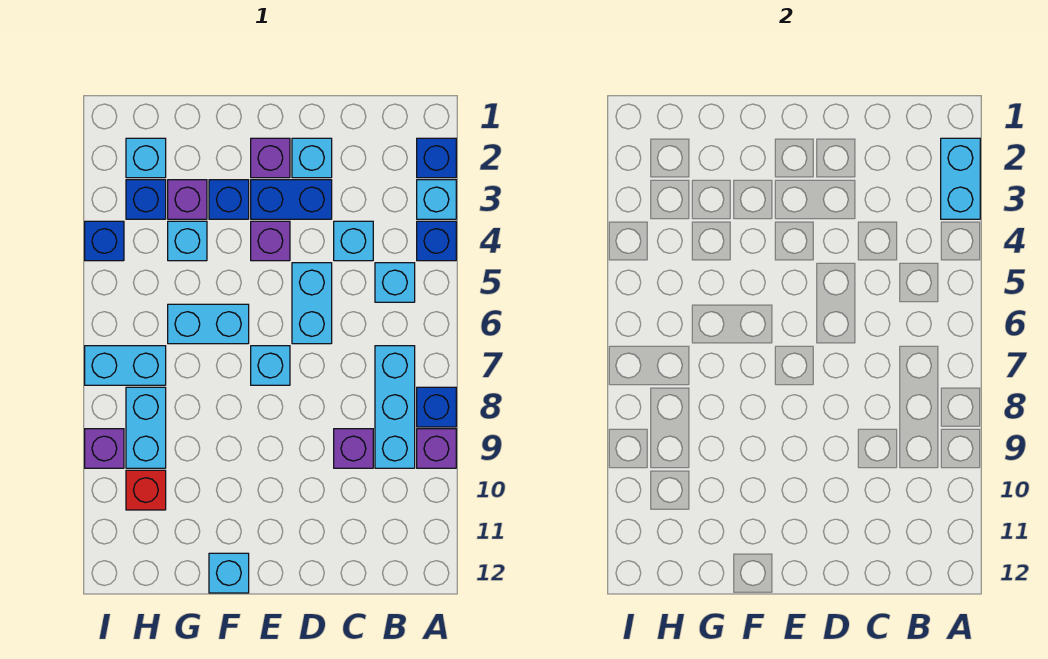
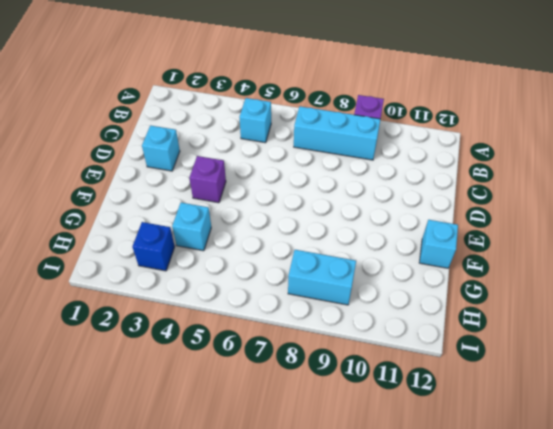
none -> blue 1x1 brick [417,138,456,178]
none -> cyan 1x1 brick [417,180,456,219]
none -> blue 1x1 brick [417,221,456,261]

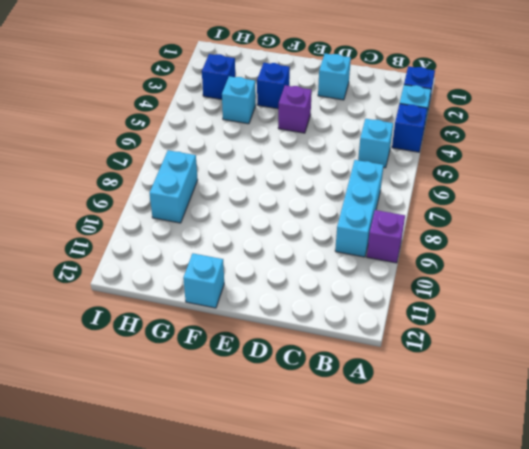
none -> blue 1x1 brick [417,387,456,427]
none -> cyan 1x1 brick [334,221,373,261]
none -> purple 1x1 brick [334,429,373,468]

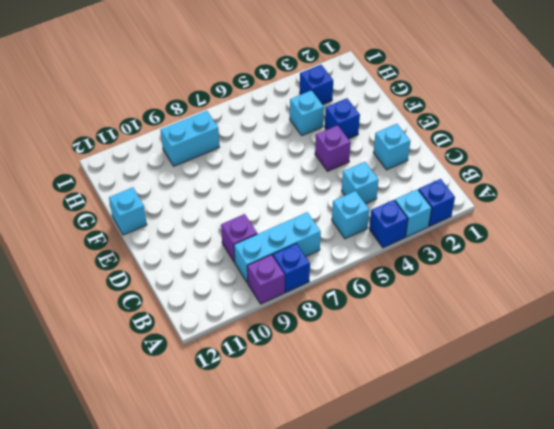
none -> blue 1x2 brick [251,180,332,219]
none -> cyan 1x2 brick [292,263,332,344]
none -> purple 1x1 brick [251,138,290,178]

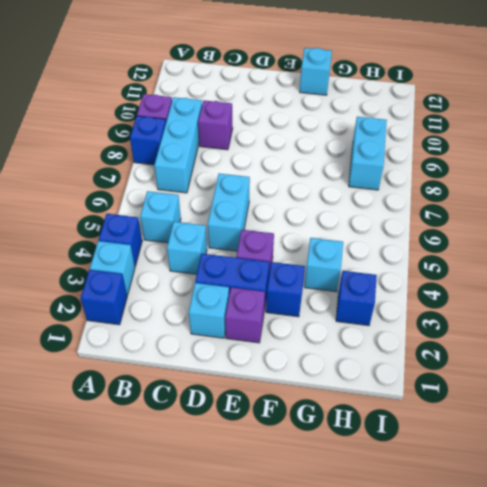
none -> cyan 1x1 brick [251,346,290,385]
none -> cyan 1x2 brick [168,304,249,344]
none -> purple 1x1 brick [168,180,207,219]

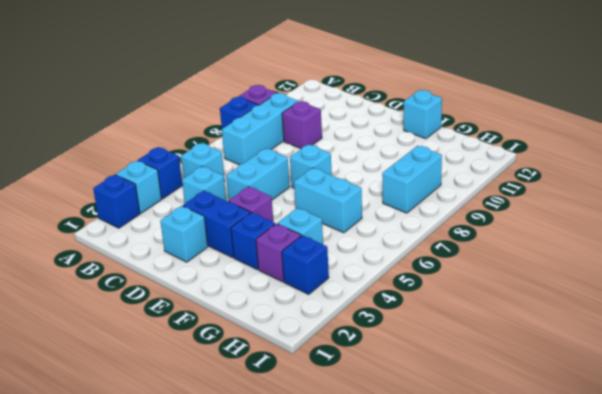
none -> purple 1x1 brick [251,138,290,178]
none -> cyan 1x1 brick [126,138,166,178]
none -> cyan 1x2 brick [85,346,166,385]

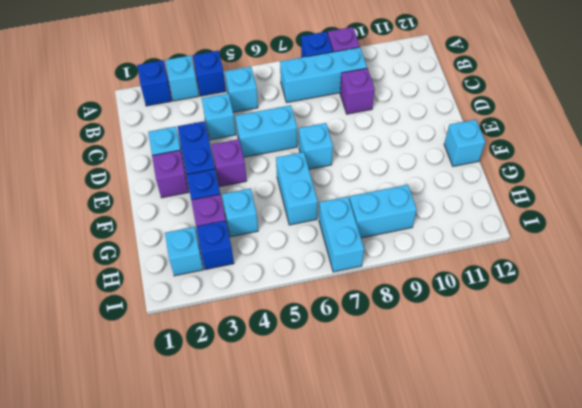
none -> red 1x1 brick [126,470,166,510]
none -> blue 1x1 brick [85,221,124,261]
none -> purple 1x1 brick [85,429,124,468]

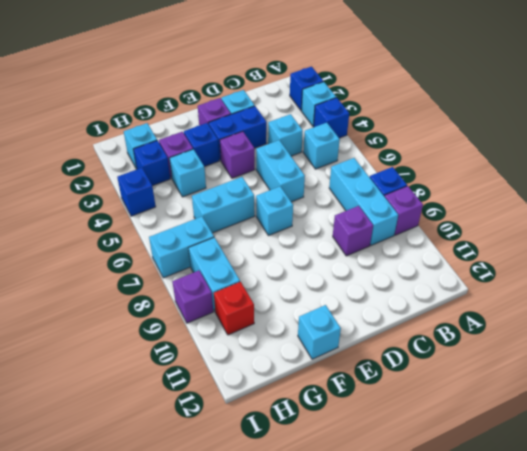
none -> cyan 1x2 brick [941,138,980,219]

